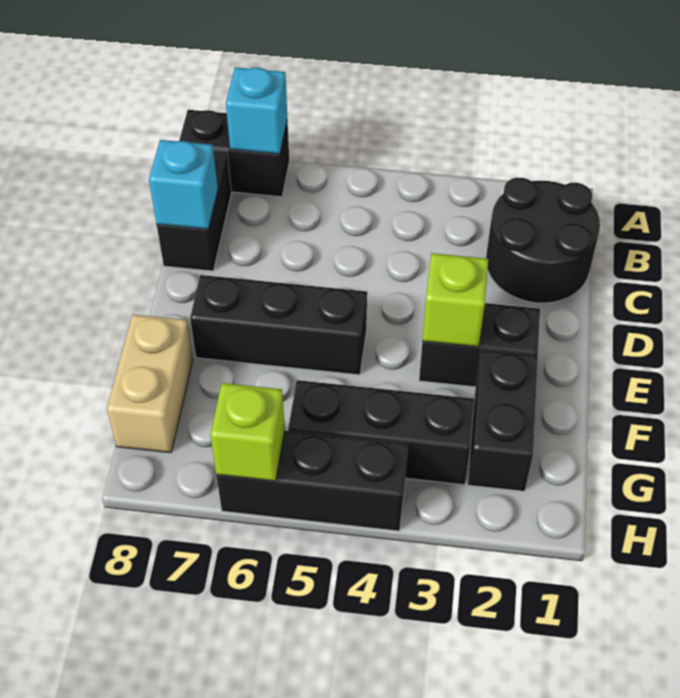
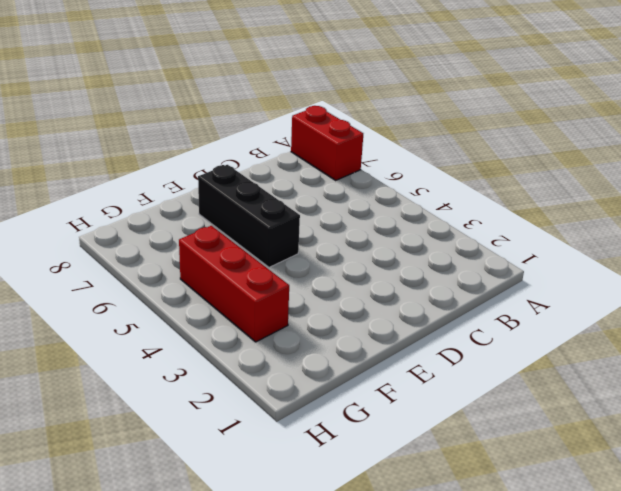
red 1x2 brick [291,106,363,180] -> black 1x2 brick [179,110,289,197]
red 1x3 brick [179,226,289,342] -> black 1x3 brick [288,380,474,485]
none -> black 2x2 round brick [486,178,600,303]
none -> black 1x2 brick [157,150,231,271]
none -> black 1x2 brick [419,303,540,387]

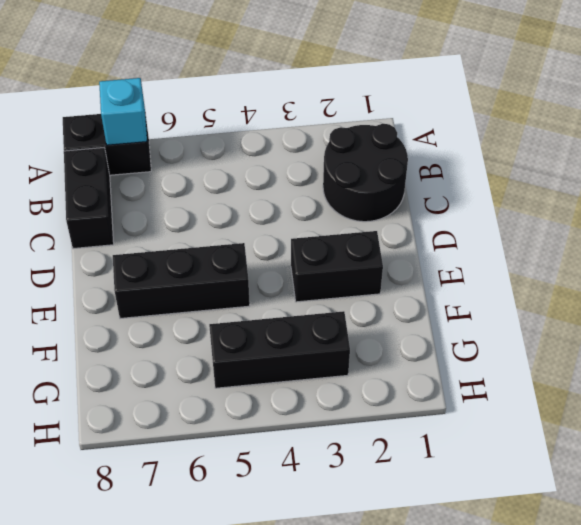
none -> black 1x2 brick [468,350,538,491]
none -> tan 1x2 brick [107,314,193,453]
none -> black 1x3 brick [216,431,408,531]

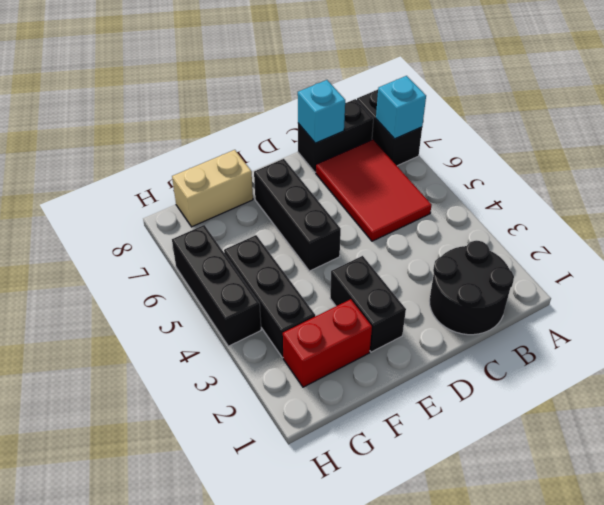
red 2x3 tile [316,140,432,241] -> none
red 1x2 brick [283,299,372,387] -> black 1x2 brick [468,350,538,491]
none -> lime 1x1 brick [422,253,488,347]
none -> lime 1x1 brick [211,383,285,481]

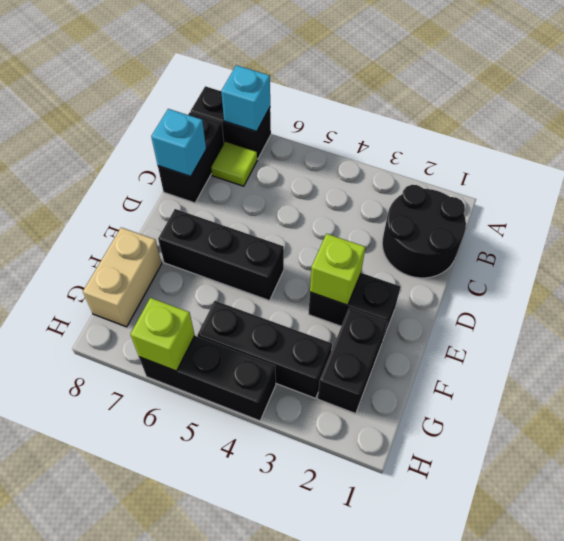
lime 1x1 tile [211,142,257,186] -> none

